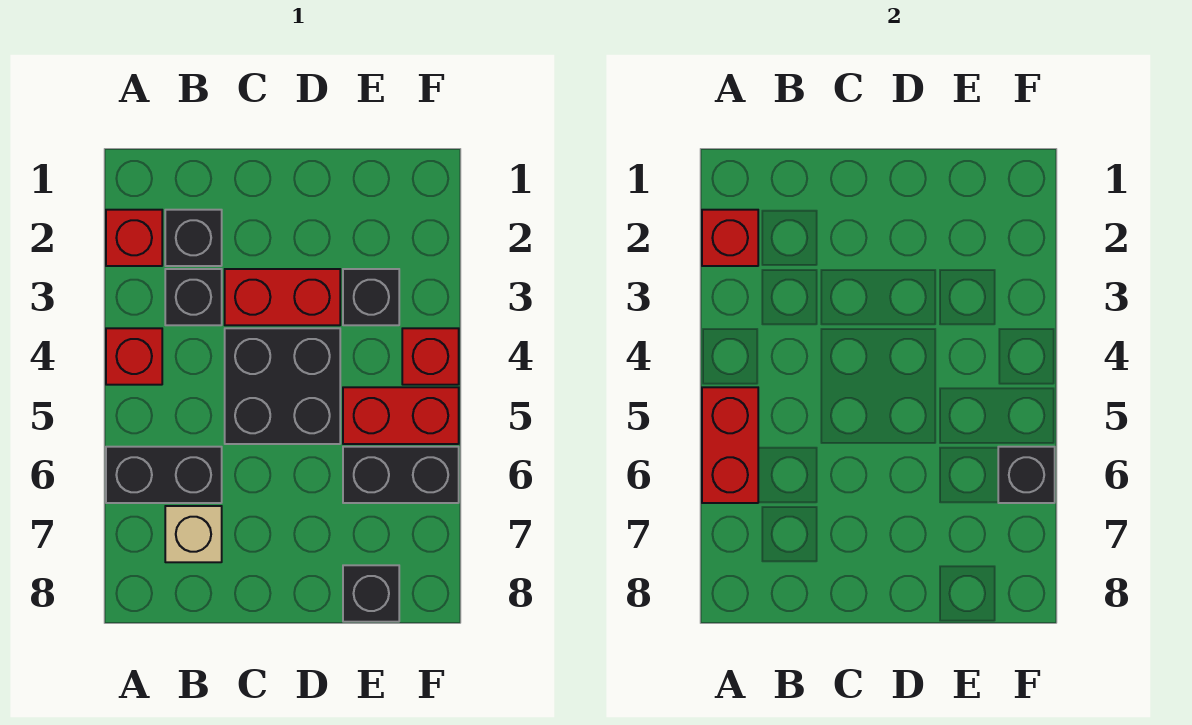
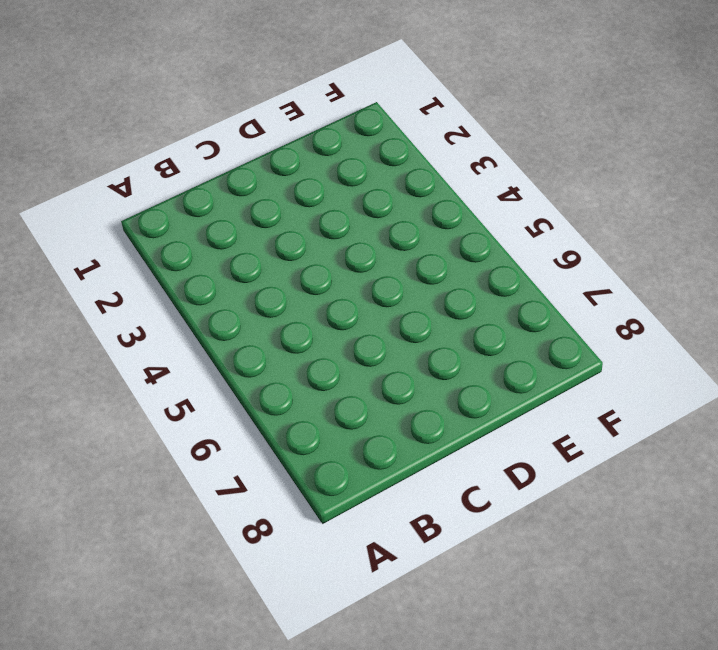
none -> red 1x1 brick [106,210,162,266]
none -> red 1x1 brick [106,328,162,385]
none -> black 1x2 brick [106,447,222,503]

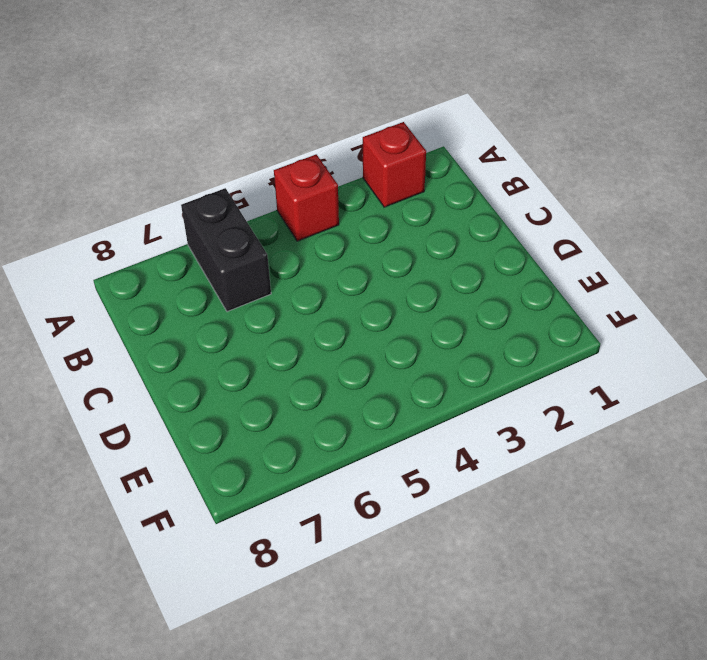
none -> black 1x1 brick [165,210,222,266]
none -> black 1x1 brick [165,269,222,325]
none -> tan 1x1 brick [165,506,222,562]

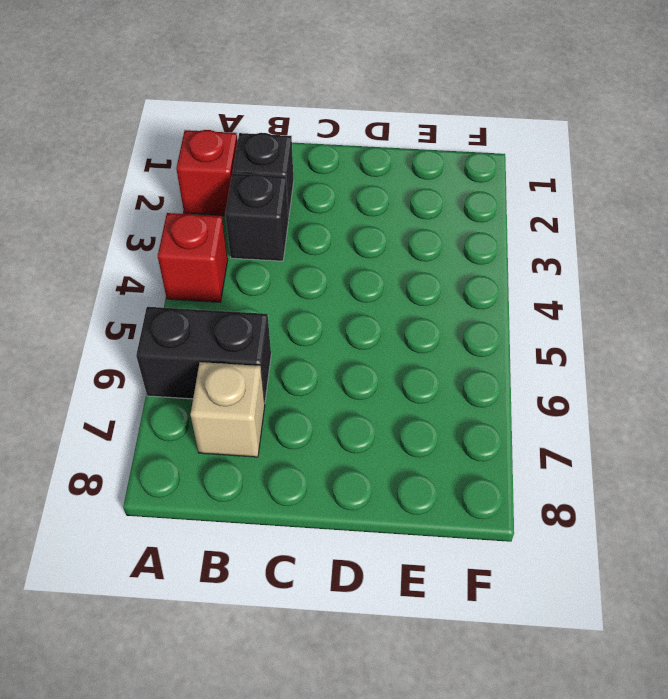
none -> red 1x2 brick [225,269,340,325]
none -> black 2x2 brick [225,328,340,444]
none -> black 1x1 brick [343,269,399,325]

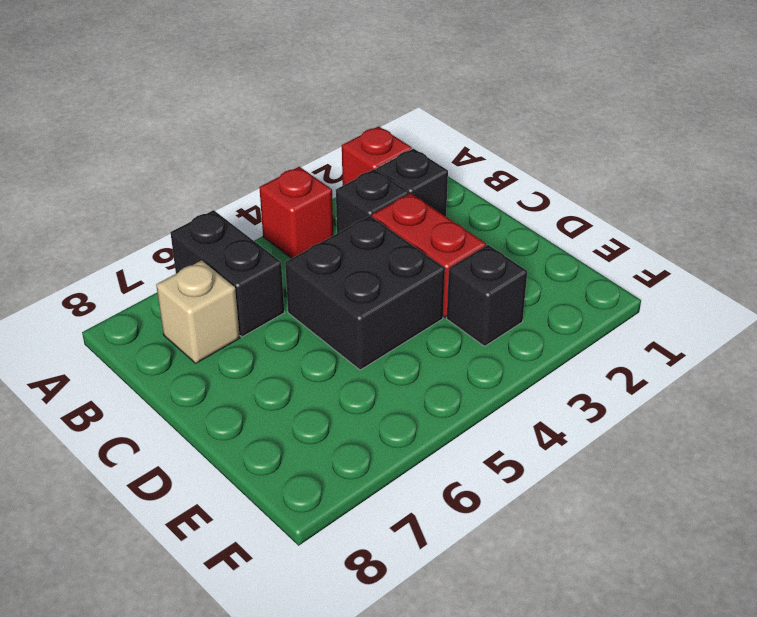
none -> red 1x2 brick [343,387,459,444]
none -> black 1x2 brick [343,447,459,503]
none -> black 1x1 brick [343,565,399,622]

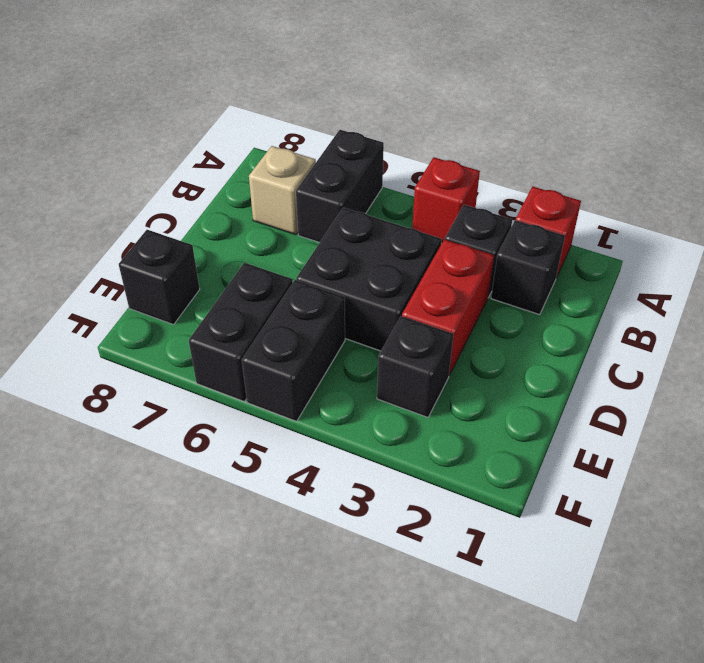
black 1x2 brick [242,280,345,421] -> red 1x2 brick [343,387,459,444]
none -> red 1x1 brick [402,328,459,385]
none -> red 1x1 brick [702,210,758,266]
none -> red 1x2 brick [702,387,758,503]

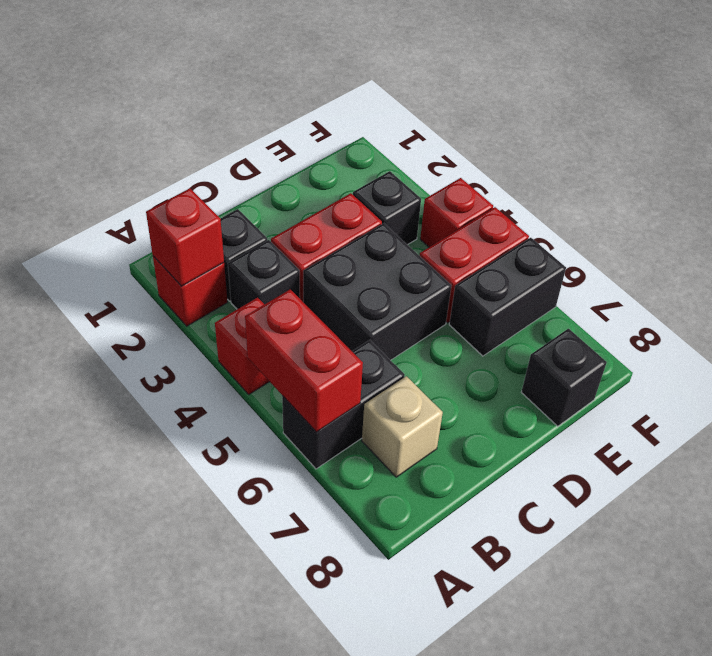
none -> black 1x1 brick [998,447,1055,503]

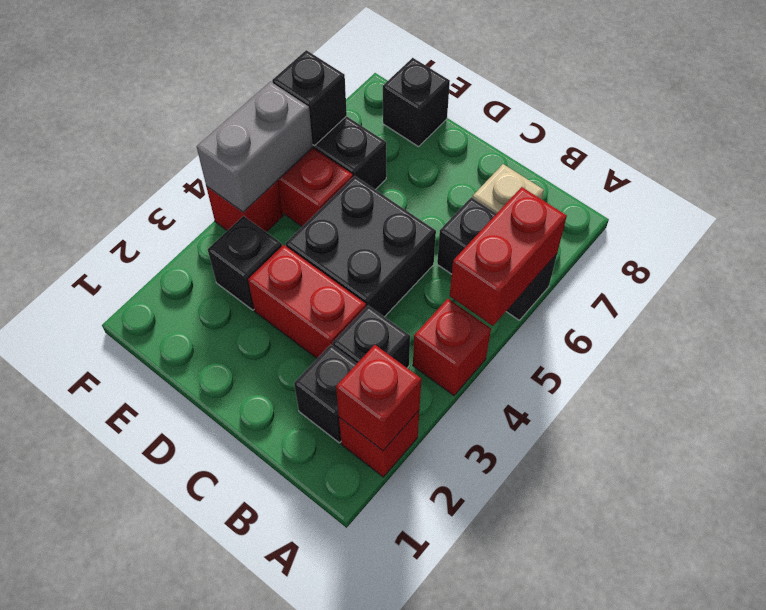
grey 1x2 brick [197,82,313,212] -> none

